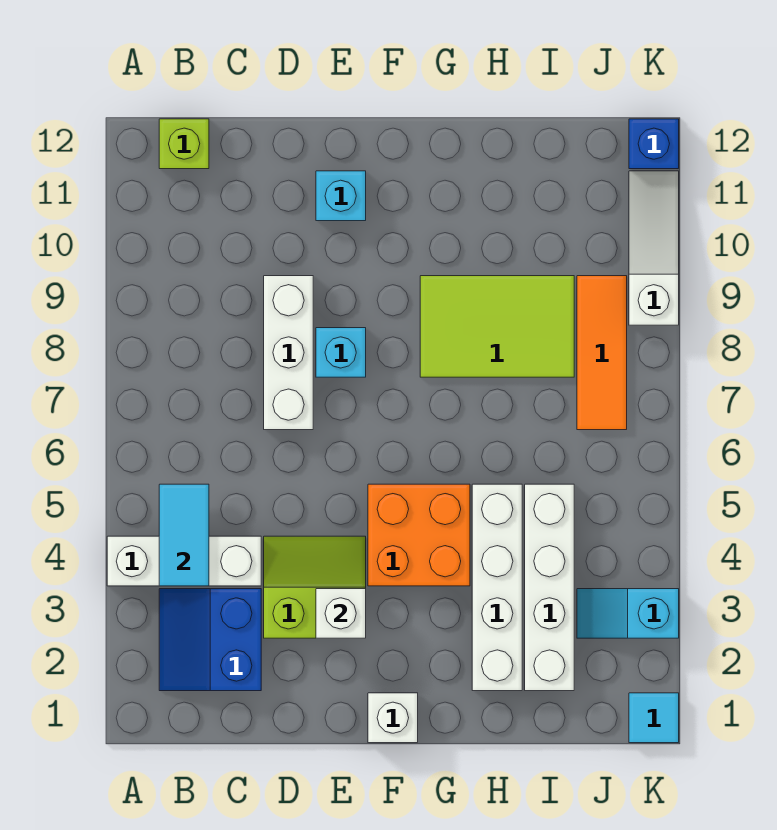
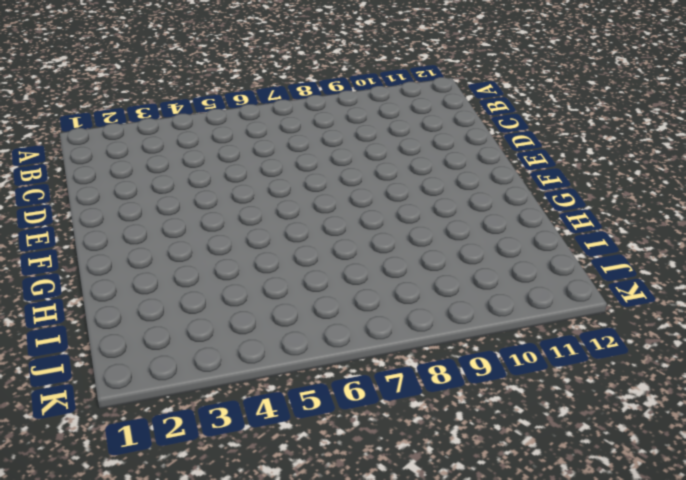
none -> white 1x3 brick [107,536,261,586]
none -> blue 2x2 slope [159,589,261,691]
none -> lime 1x1 brick [159,119,209,169]

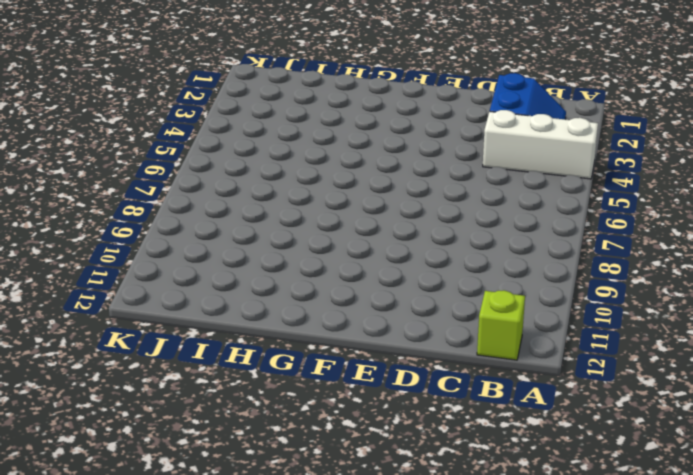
none -> lime 2x2 slope [264,536,366,638]
none -> white 1x3 brick [264,276,313,430]
none -> cyan 1x1 brick [316,328,366,377]

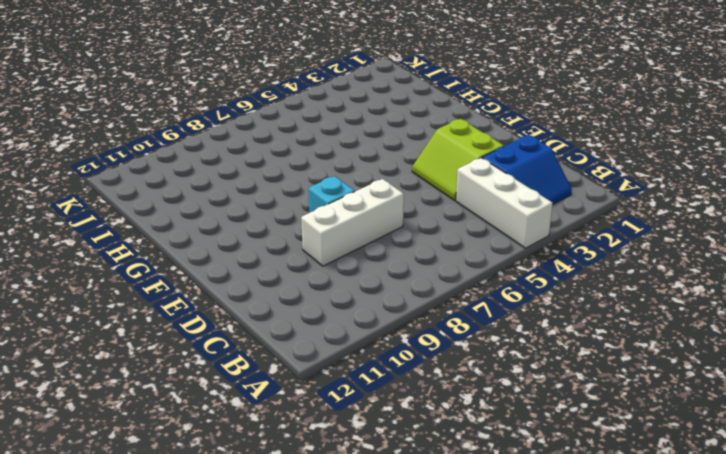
none -> lime 1x1 brick [159,119,209,169]
none -> cyan 1x1 brick [316,171,366,221]
none -> white 1x1 brick [368,693,418,743]

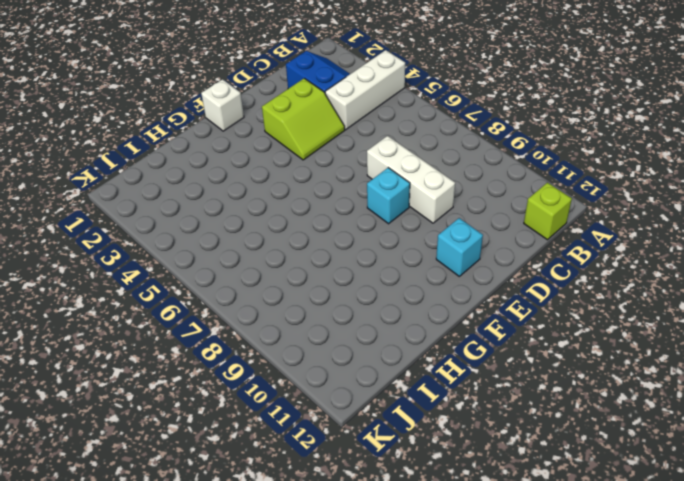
none -> orange 2x2 brick [368,484,470,586]
none -> lime 2x3 tile [420,276,574,377]
none -> white 1x4 brick [472,484,522,691]

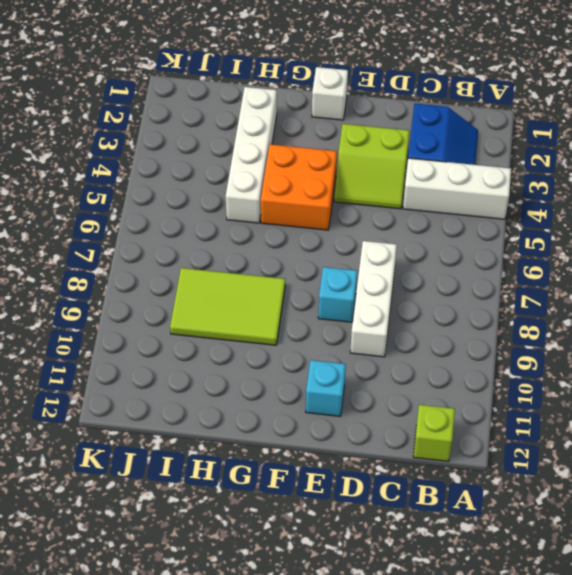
none -> white 1x4 brick [525,484,574,691]
none -> cyan 1x2 slope [577,589,679,638]
none -> orange 1x3 tile [577,276,627,430]

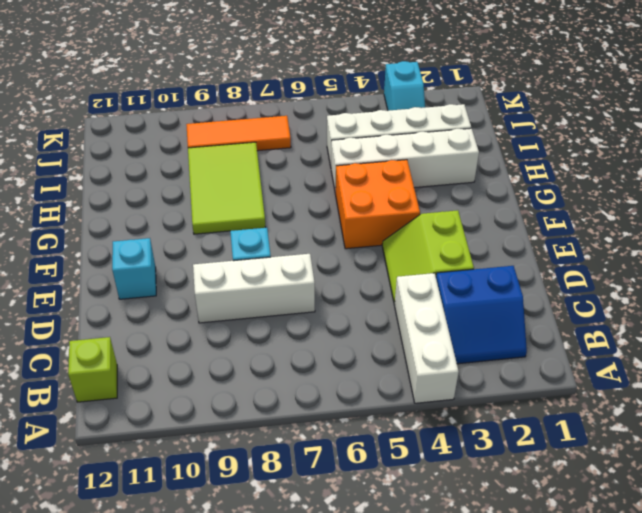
none -> white 1x1 brick [368,693,418,743]
none -> cyan 1x1 tile [629,693,679,743]
none -> white 1x3 slope [629,171,679,325]

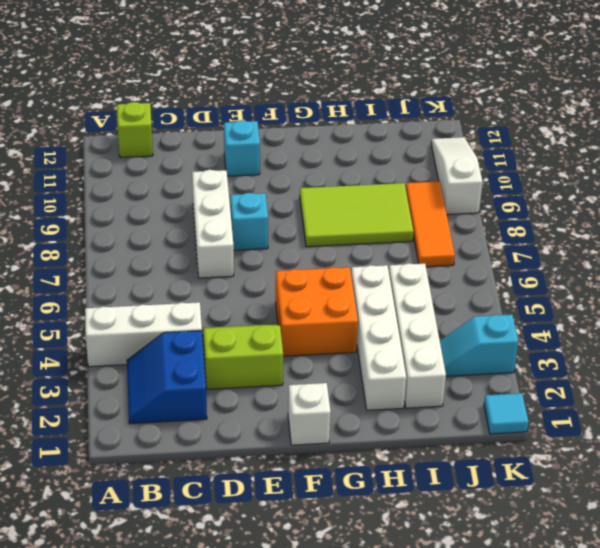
none -> blue 1x1 brick [629,119,679,169]
none -> cyan 1x2 tile [159,484,209,586]
none -> white 1x1 brick [316,589,366,638]

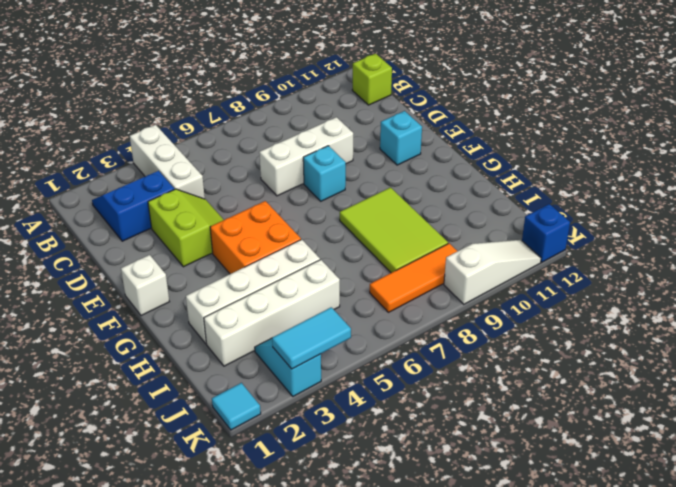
cyan 1x2 tile [272,307,351,369] -> cyan 1x2 tile moved to [159,484,209,586]
none -> white 1x1 brick [316,589,366,638]

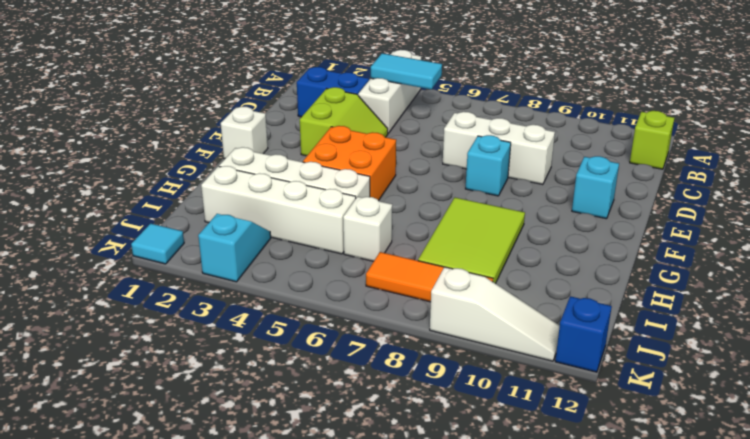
white 1x1 brick [343,197,392,261] -> white 1x1 brick moved to [316,589,366,638]

